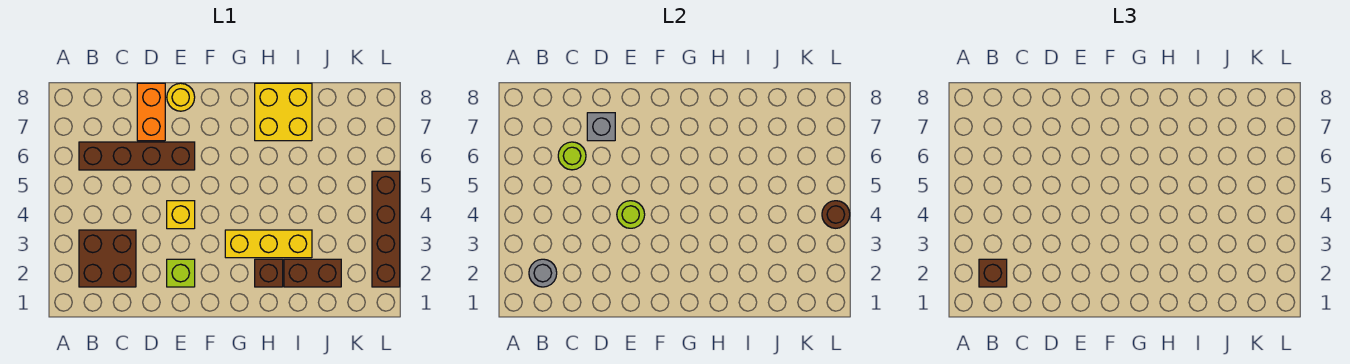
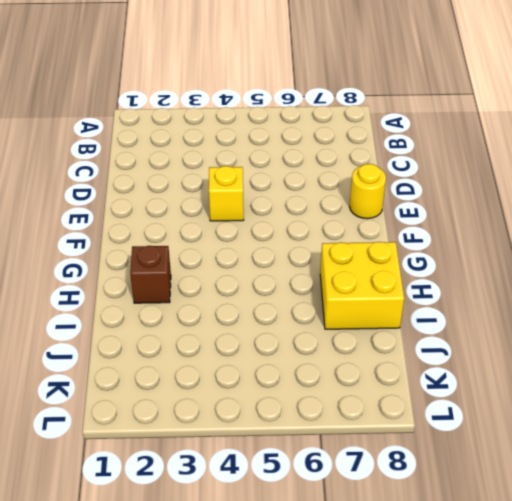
none -> brown 2x2 brick [79,230,136,287]
none -> brown 1x4 brick [79,142,195,170]
none -> orange 1x2 brick [137,83,165,141]

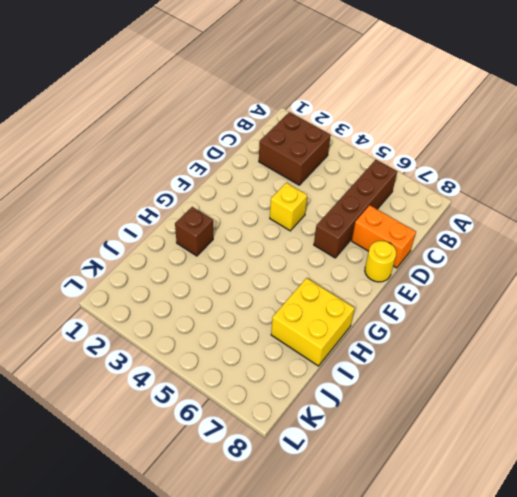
none -> lime 1x1 brick [167,259,195,287]
none -> yellow 1x3 brick [225,230,312,258]
none -> brown 1x2 brick [284,259,341,287]

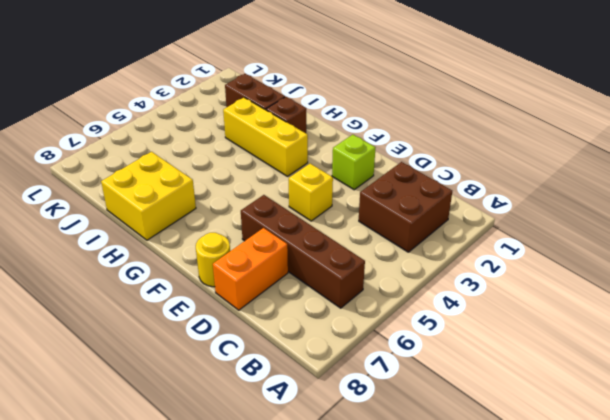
none -> brown 1x4 brick [372,171,400,287]
none -> grey 1x1 round brick [529,259,557,287]
none -> lime 1x1 round brick [558,142,586,170]

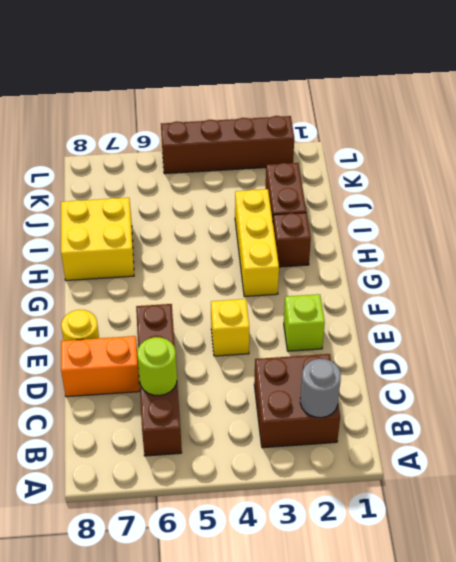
none -> grey 1x1 brick [587,113,615,141]
none -> lime 1x1 round brick [617,201,645,228]
none -> brown 1x1 round brick [822,201,850,228]

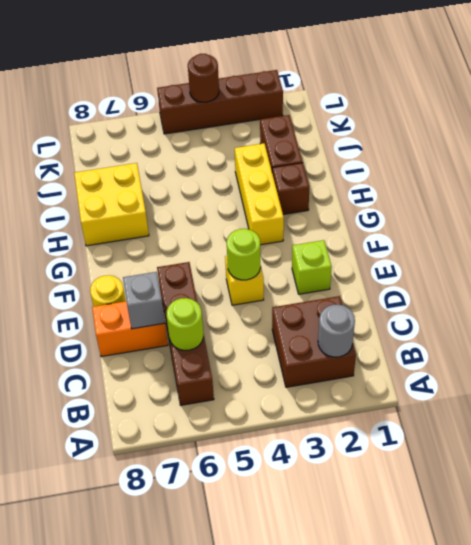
none -> brown 1x1 brick [979,259,1007,287]

